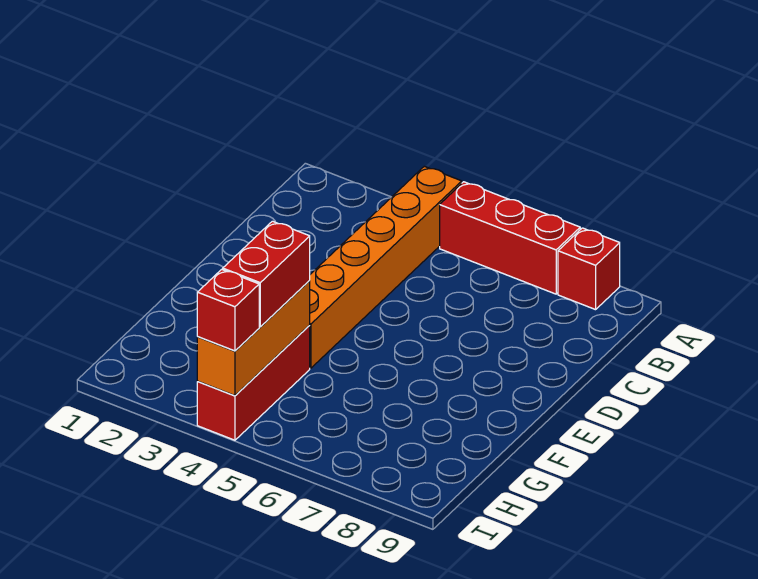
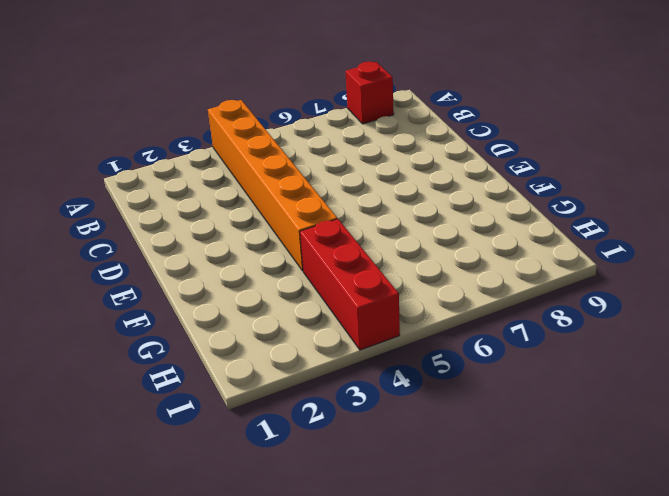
none -> red 1x3 brick [440,182,580,294]
none -> orange 1x3 brick [197,280,310,396]

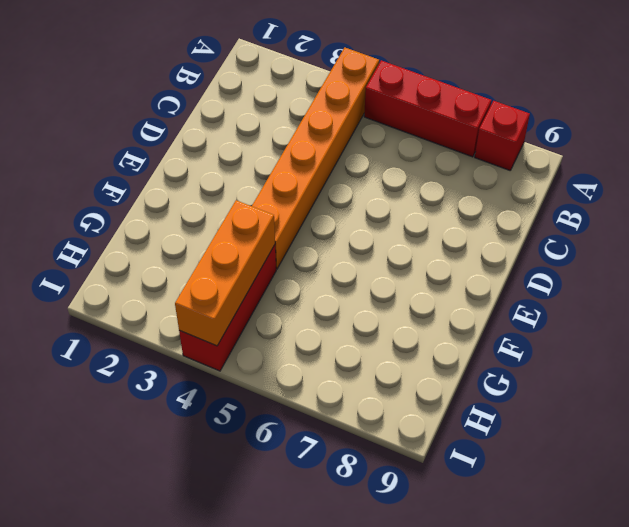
none -> red 1x2 brick [223,221,310,327]
none -> red 1x1 brick [197,269,259,351]

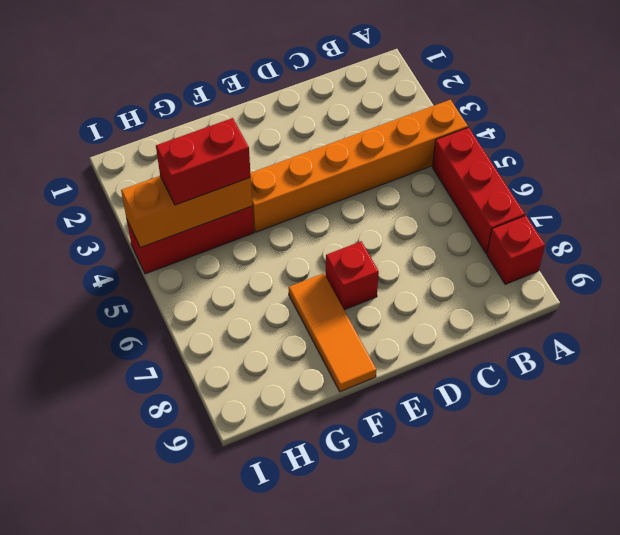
red 1x1 brick [326,241,379,310] -> red 1x1 brick moved to [197,269,259,351]
orange 1x3 tile [289,273,376,392] -> none

